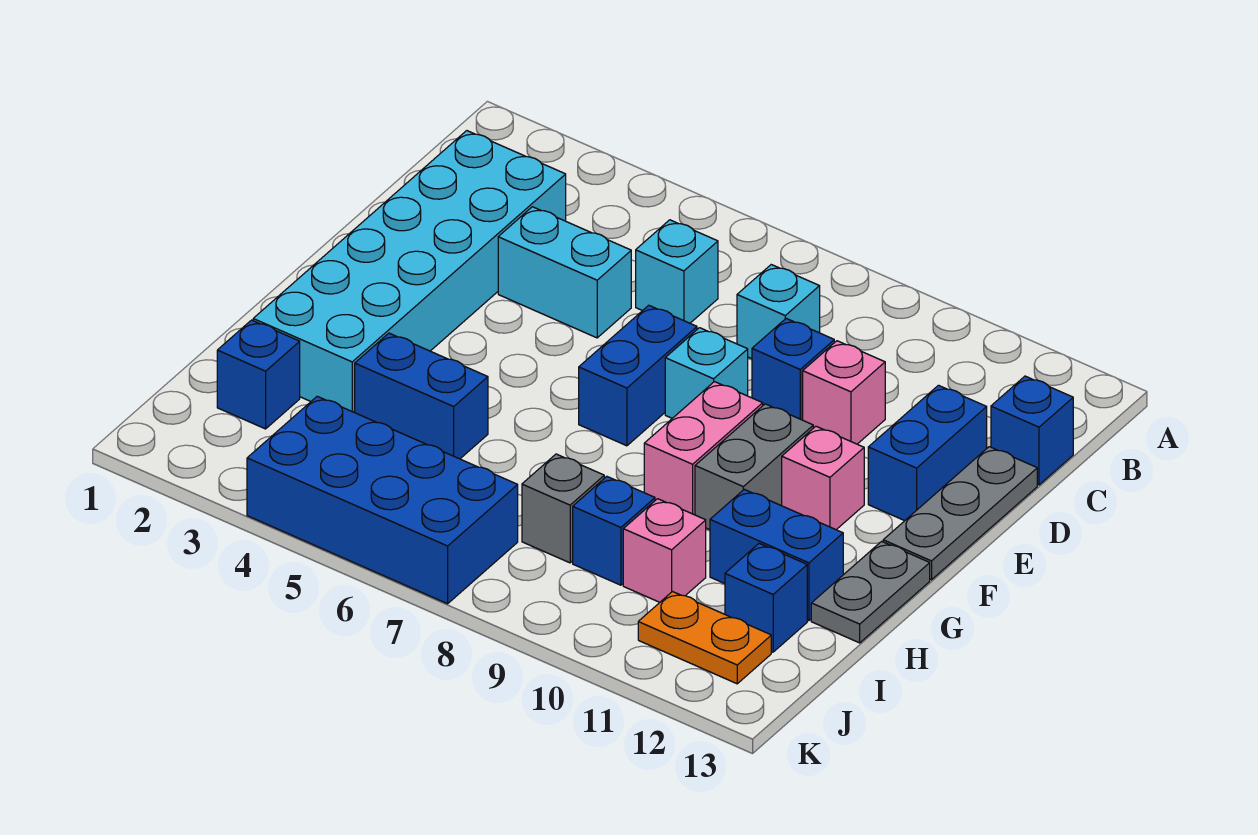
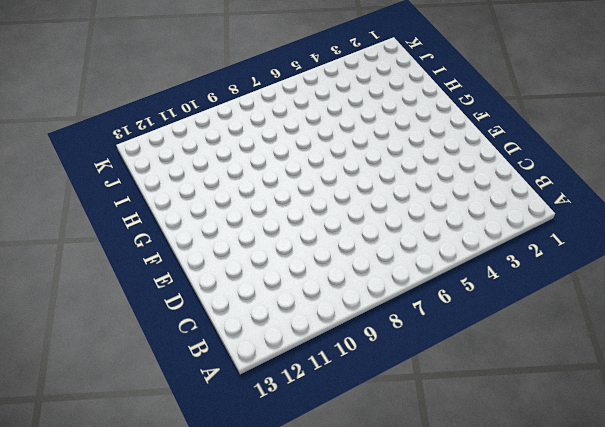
none -> cyan 2x6 brick [253,131,566,413]
none -> cyan 1x1 brick [636,220,718,323]
none -> cyan 1x1 brick [737,265,820,359]

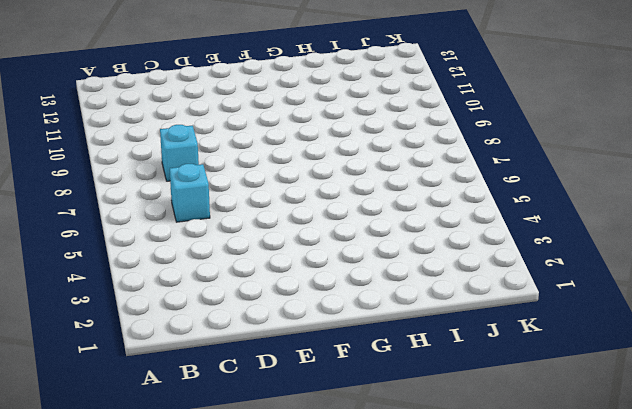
none -> cyan 2x6 brick [253,131,566,413]
none -> blue 1x1 brick [991,376,1073,485]
none -> cyan 1x2 brick [498,207,631,338]

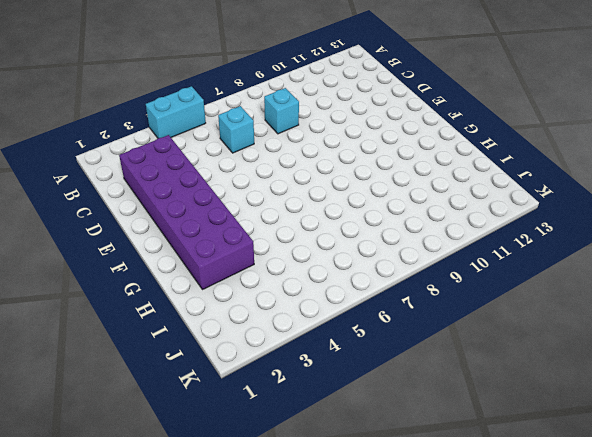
cyan 1x2 brick [146,86,206,138] -> cyan 1x2 brick moved to [498,207,631,338]
purple 2x6 brick [119,135,254,290] -> cyan 2x6 brick [253,131,566,413]
none -> blue 1x1 brick [991,376,1073,485]
none -> blue 1x1 brick [752,318,834,420]
none -> pink 1x1 brick [803,341,885,444]

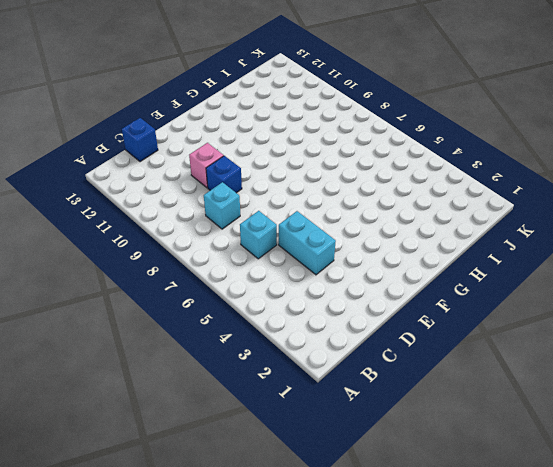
none -> cyan 2x6 brick [253,131,566,413]
none -> blue 1x2 brick [868,385,987,521]
none -> grey 1x3 plate [883,447,1037,580]

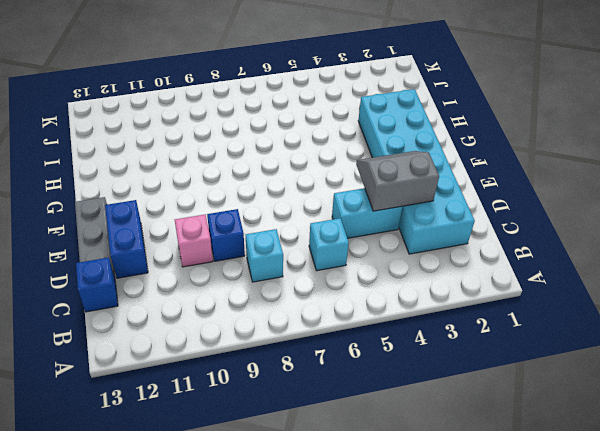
grey 2x2 slope [356,151,439,211] -> none
none -> blue 1x2 brick [579,305,697,446]
none -> cyan 1x1 brick [665,328,748,418]
none -> pink 1x2 brick [644,382,763,515]

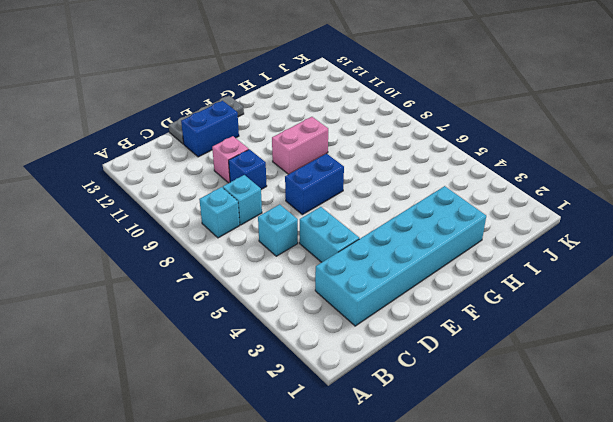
cyan 1x1 brick [199,187,240,238] -> cyan 1x1 brick moved to [665,328,748,418]
none -> blue 1x1 brick [991,376,1073,485]
none -> grey 1x2 brick [695,404,813,530]
none -> pink 1x1 brick [782,426,864,530]

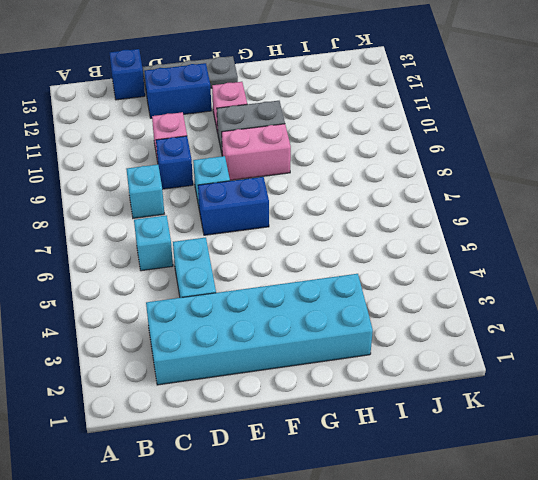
none -> grey 1x2 plate [811,541,930,643]
none -> blue 1x2 brick [355,333,488,459]
none -> blue 1x2 brick [710,489,843,621]

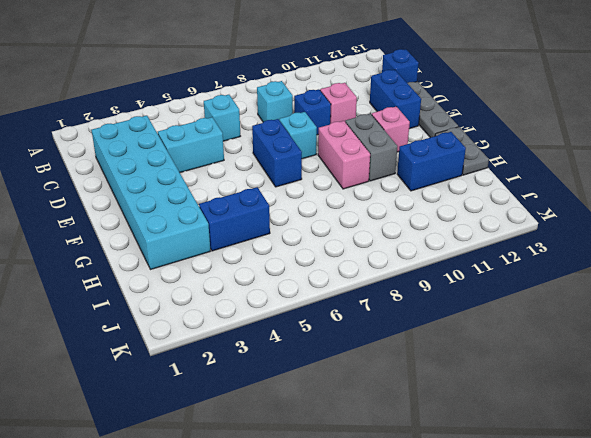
none -> blue 1x1 brick [217,320,300,429]
none -> grey 1x1 brick [522,454,604,563]
none -> blue 1x1 brick [573,476,655,585]

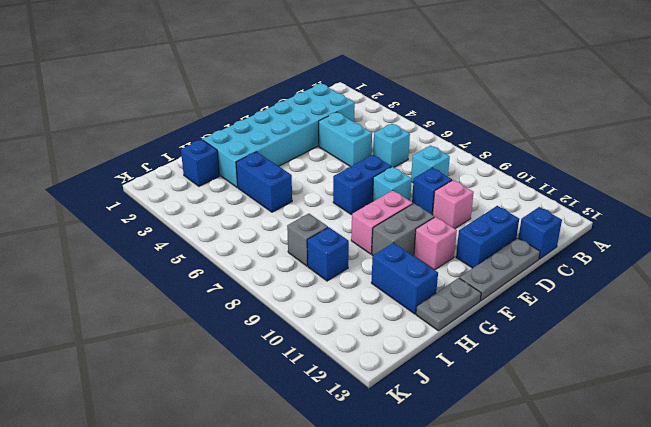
none -> pink 1x1 brick [623,499,706,603]
none -> blue 1x1 brick [725,543,807,652]
none -> blue 2x4 brick [247,396,518,604]

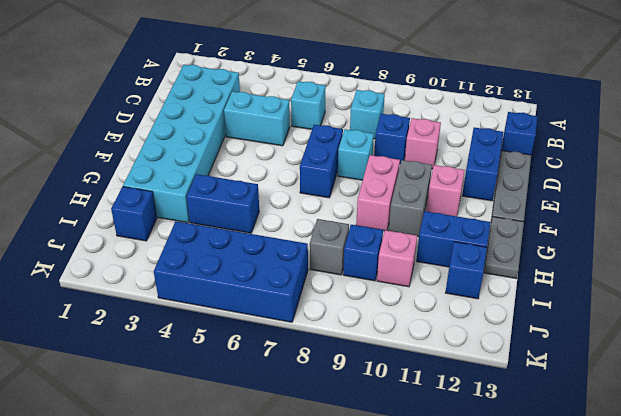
none -> orange 1x2 plate [638,592,771,684]

